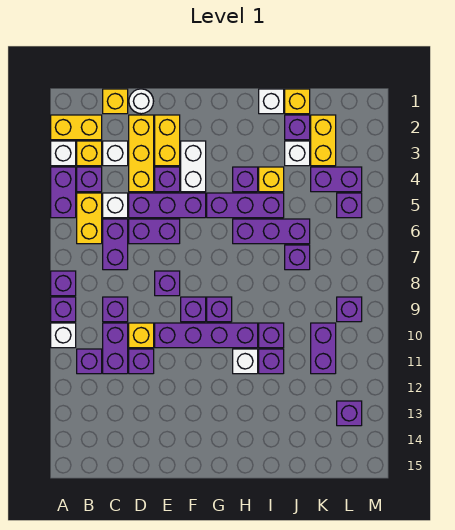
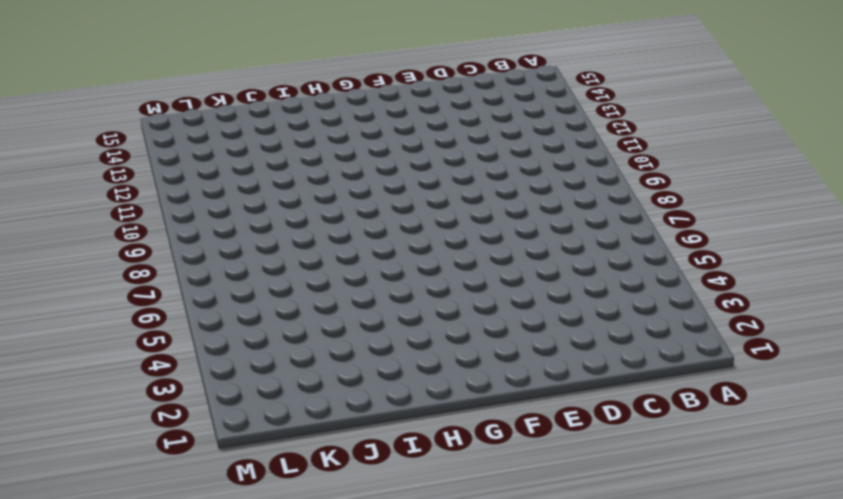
none -> yellow 1x2 brick [51,115,102,140]
none -> white 1x1 brick [51,141,76,166]
none -> purple 1x2 brick [51,167,76,218]
none -> purple 1x1 brick [51,271,76,296]

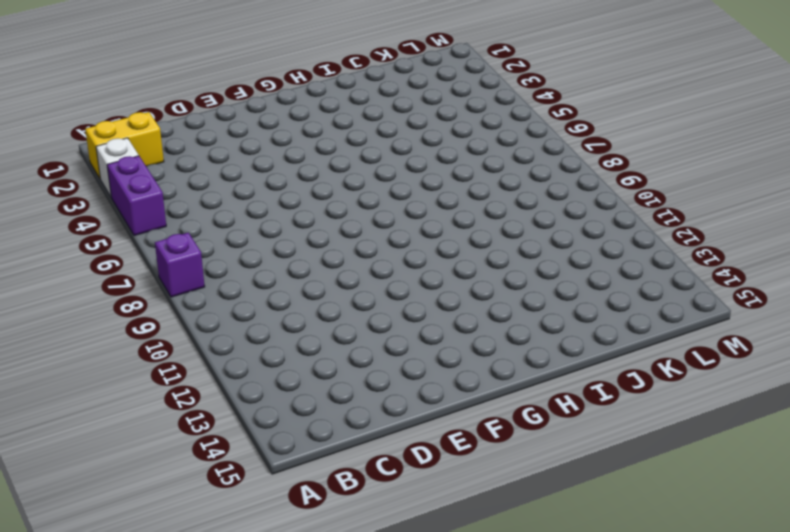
none -> purple 1x1 brick [51,297,76,322]
none -> white 1x1 brick [51,323,76,348]
none -> yellow 1x1 brick [77,141,102,166]
none -> purple 1x1 brick [77,167,102,192]

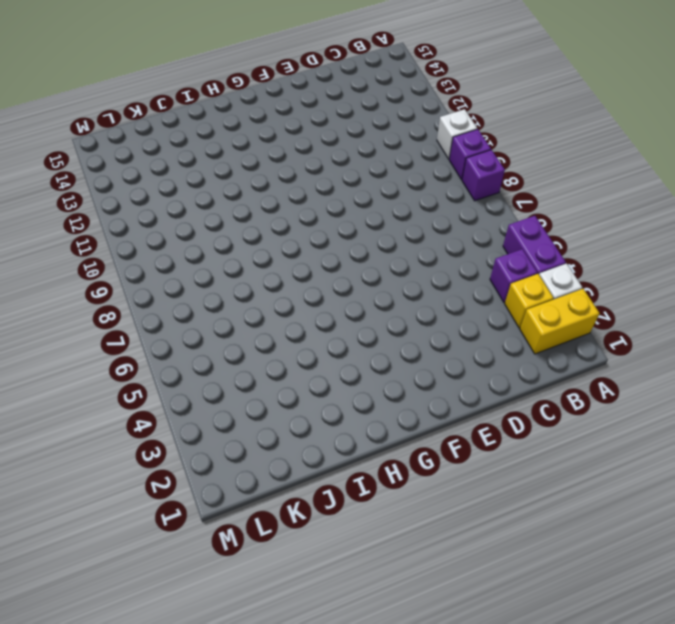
none -> yellow 1x2 brick [77,193,102,244]
none -> purple 1x1 brick [77,349,102,374]
none -> yellow 1x1 brick [103,89,128,114]
none -> white 1x1 brick [103,141,128,166]

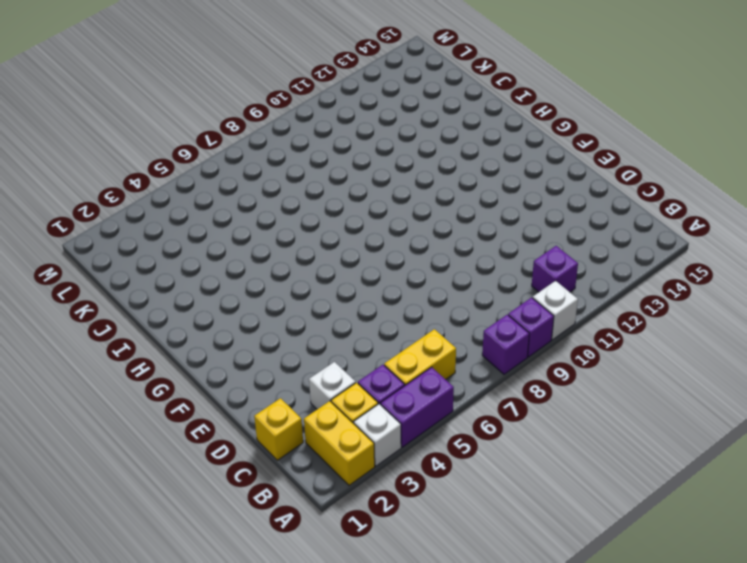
none -> white 1x1 brick [103,193,128,218]
none -> purple 1x2 brick [103,219,128,270]
none -> purple 1x1 brick [103,297,128,322]
none -> purple 1x2 brick [103,323,128,374]

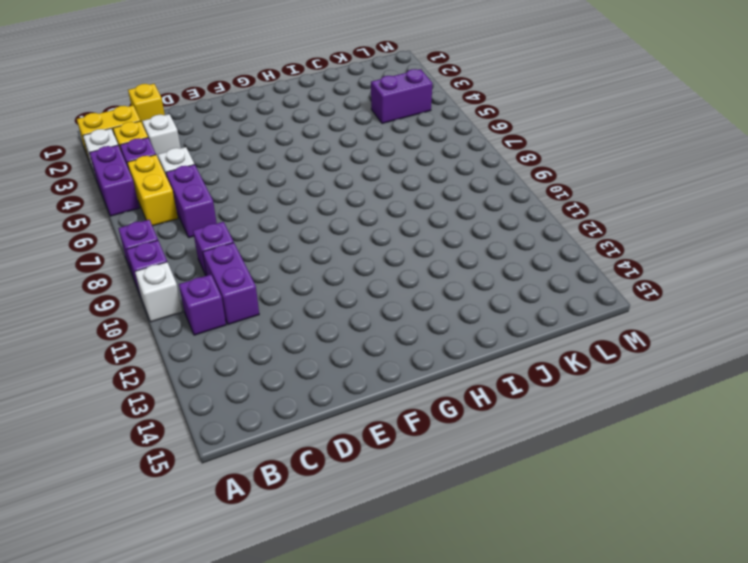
none -> white 1x1 round brick [129,89,154,114]
none -> yellow 1x3 brick [129,115,154,192]
none -> purple 1x3 brick [129,193,206,218]
none -> purple 1x2 brick [129,219,180,244]

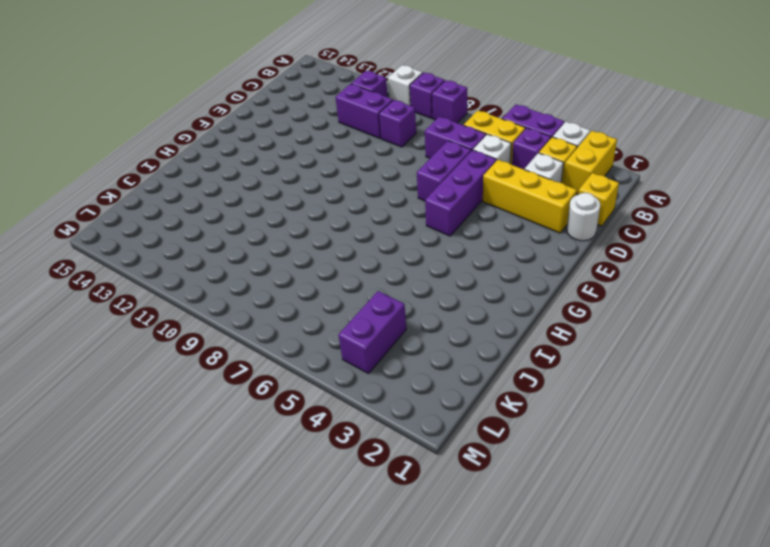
none -> yellow 1x1 brick [129,323,154,348]
none -> purple 1x1 brick [129,349,154,374]
none -> yellow 1x2 brick [155,115,180,166]
none -> purple 1x1 brick [155,167,180,192]

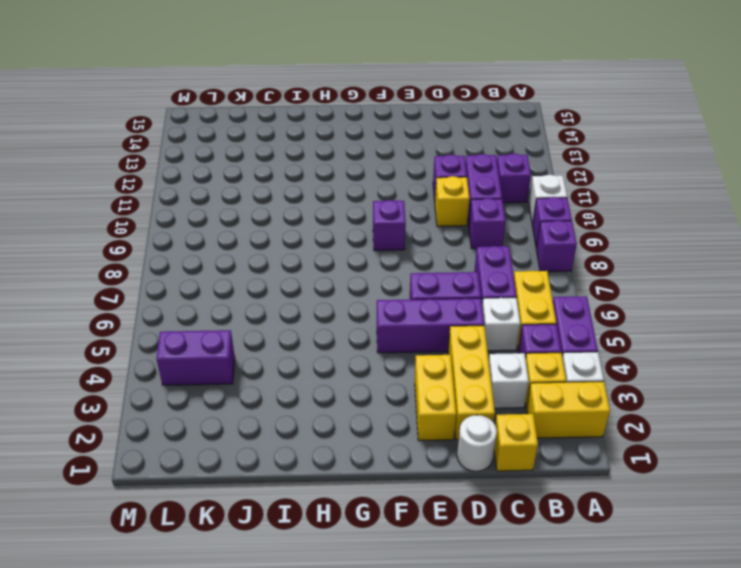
none -> purple 1x1 brick [155,167,180,192]
none -> purple 1x1 brick [155,271,180,296]
none -> purple 1x4 brick [155,323,258,348]
none -> white 1x2 brick [181,141,206,192]

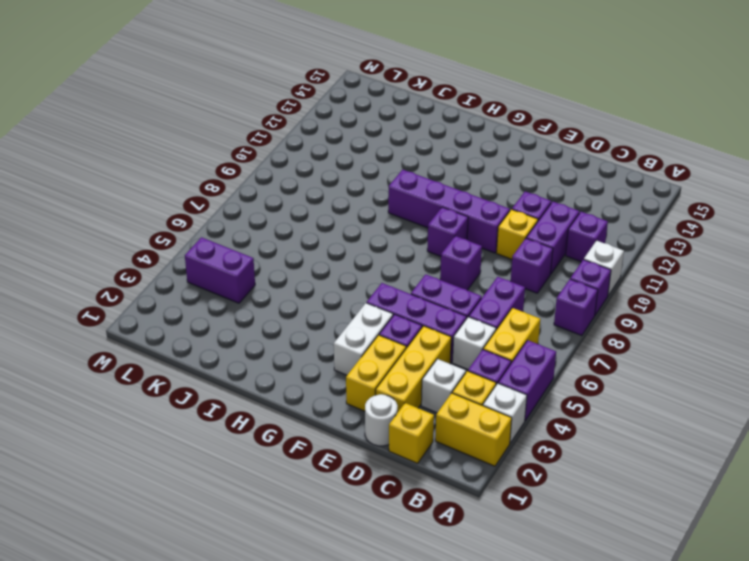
none -> purple 1x3 brick [207,193,284,218]
none -> purple 1x1 brick [207,297,232,322]
none -> purple 1x1 brick [233,167,258,192]
none -> purple 1x3 brick [233,219,310,244]

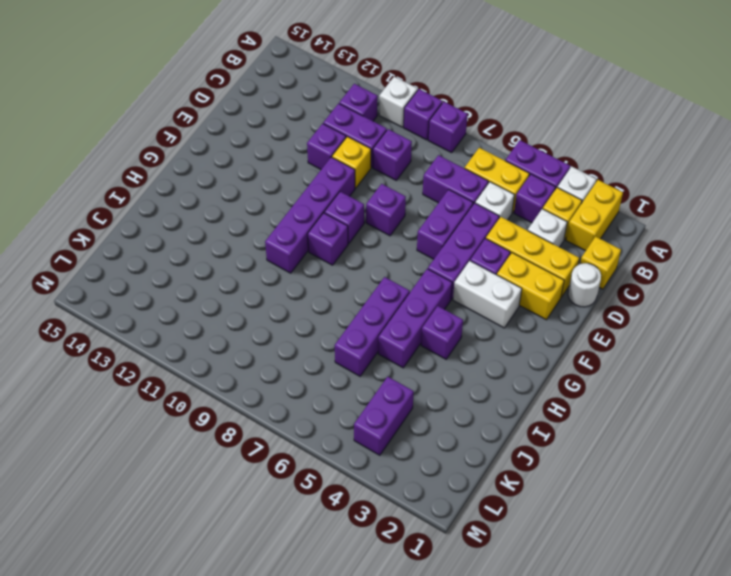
none -> white 1x1 brick [233,349,258,374]
none -> white 1x1 brick [259,89,284,114]
none -> yellow 1x1 brick [259,167,284,192]
none -> purple 1x1 brick [259,323,284,348]

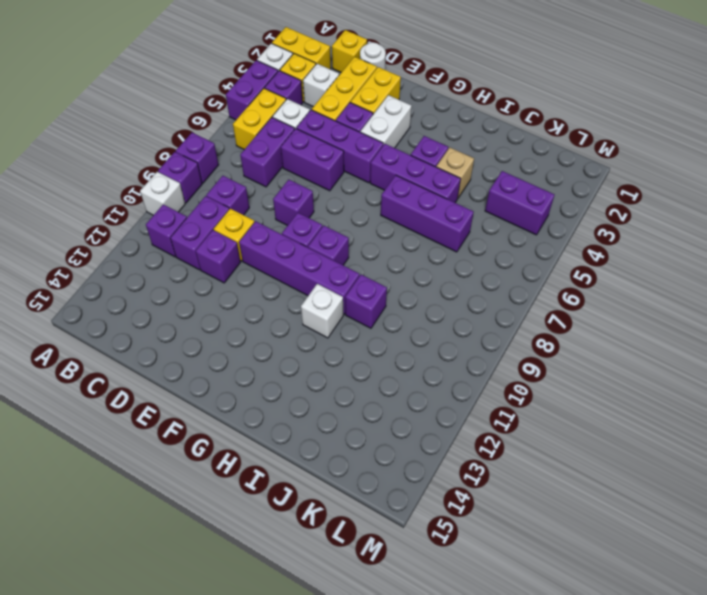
tan 1x1 brick [436,147,474,198] -> yellow 1x1 brick [259,167,284,192]
none -> white 1x1 brick [259,89,284,114]
none -> purple 1x1 brick [259,349,284,374]
none -> yellow 1x1 brick [285,89,310,114]
none -> purple 1x1 brick [285,115,310,140]

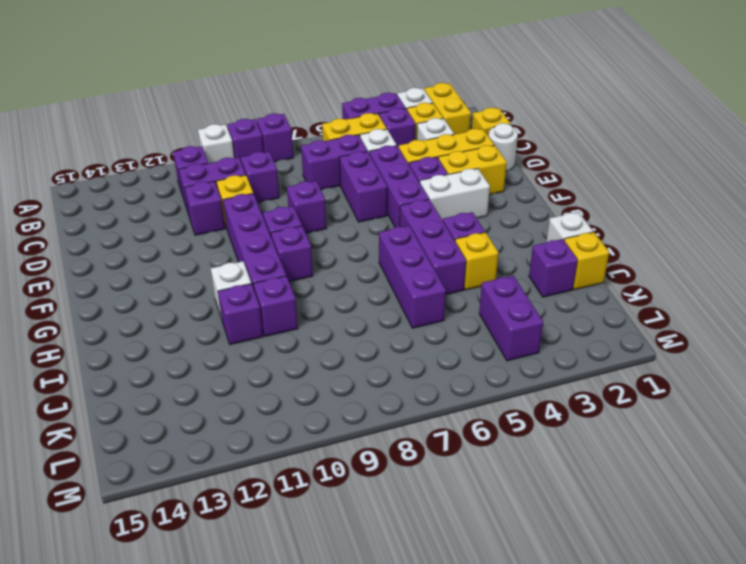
none -> white 1x1 brick [285,141,310,166]
none -> purple 1x1 brick [285,245,310,270]
none -> yellow 1x2 brick [311,115,336,166]
none -> purple 1x2 brick [311,323,336,374]

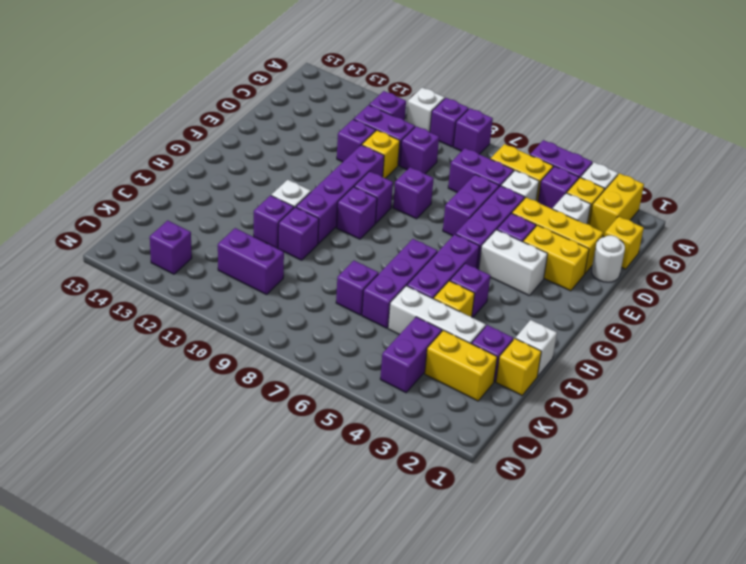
white 1x3 brick [388,286,486,343] -> white 1x1 brick [285,141,310,166]
none -> purple 1x1 brick [337,193,362,218]
none -> purple 1x1 brick [337,297,362,322]

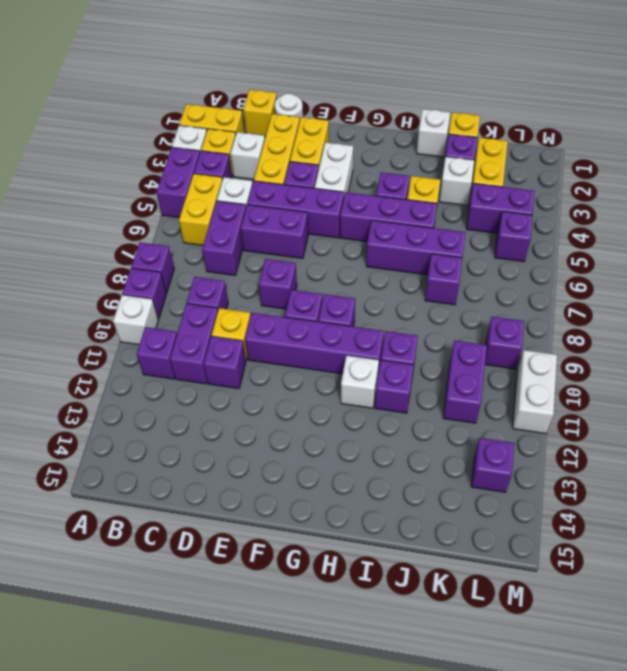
white 1x2 brick [513,350,557,434] -> none

